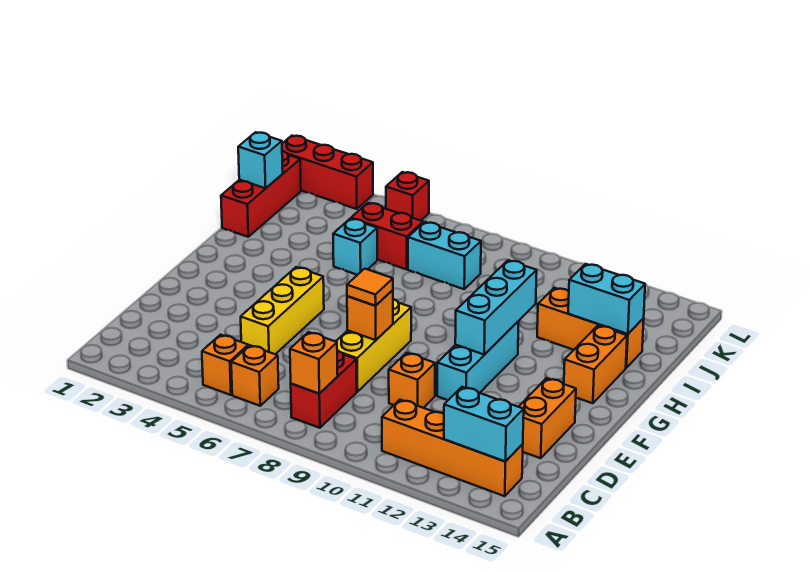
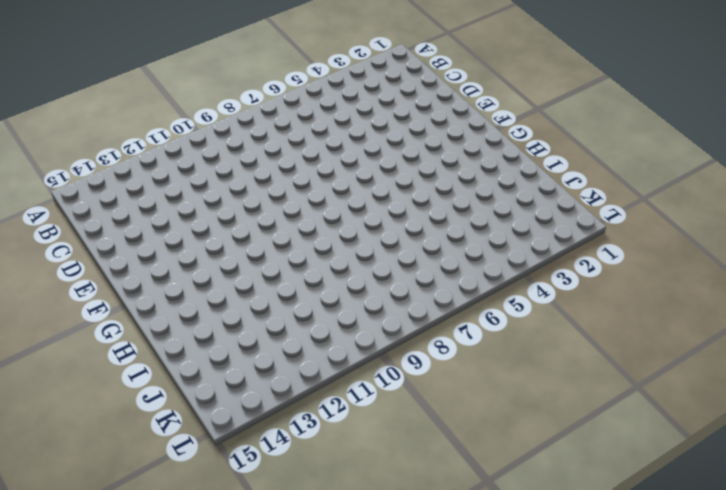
none -> orange 1x1 brick [202,335,248,395]
none -> orange 1x1 brick [231,345,279,406]
none -> red 1x2 brick [291,351,357,428]

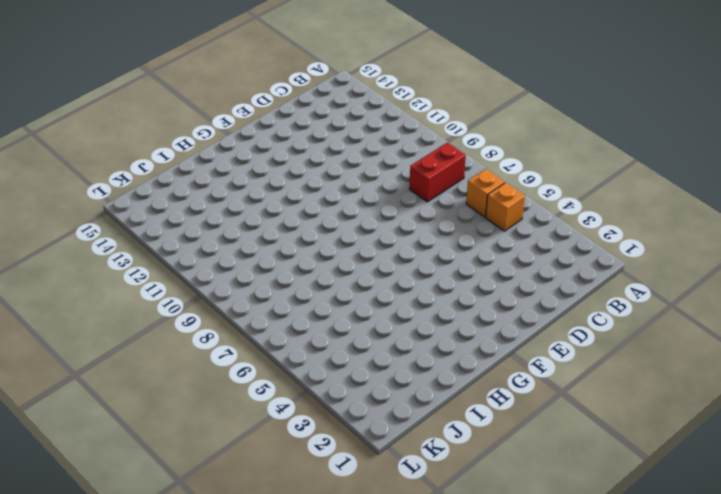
none -> orange 1x4 brick [382,400,523,496]
none -> yellow 1x3 brick [241,267,324,354]
none -> yellow 1x3 brick [336,299,411,392]

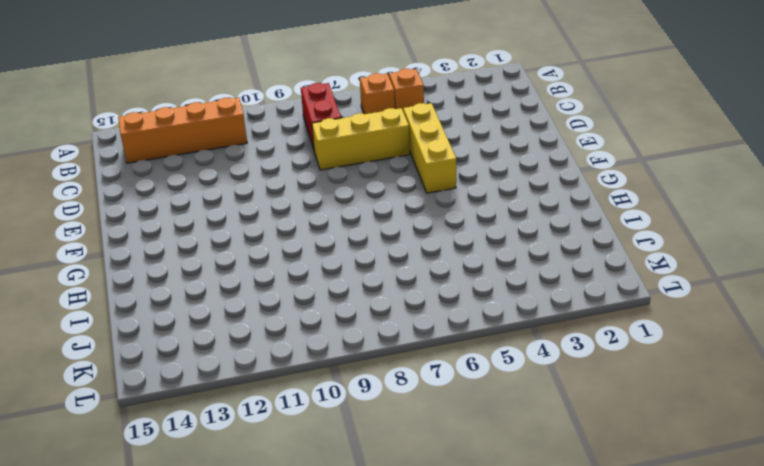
yellow 1x3 brick [312,108,410,170] -> yellow 1x3 brick turned to [336,299,411,392]
none -> orange 1x1 brick [389,353,435,408]
none -> orange 1x2 brick [519,378,576,458]
none -> cyan 1x3 brick [437,321,519,400]

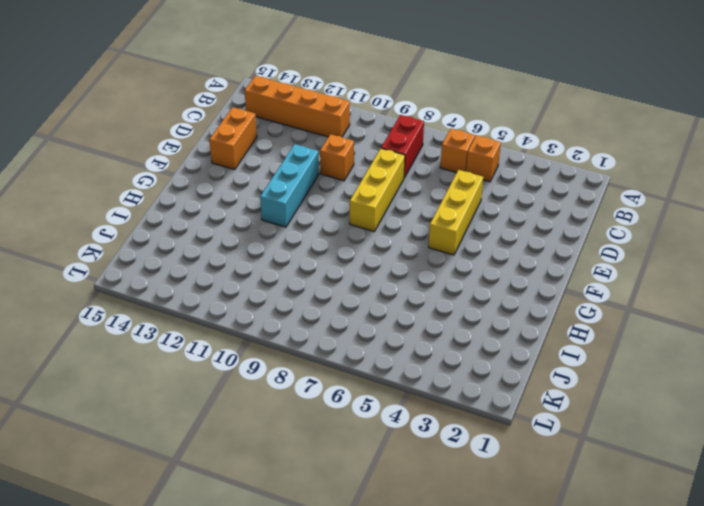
none -> orange 1x2 brick [564,326,627,403]
none -> red 1x3 brick [221,151,301,237]
none -> cyan 1x1 brick [333,219,377,275]

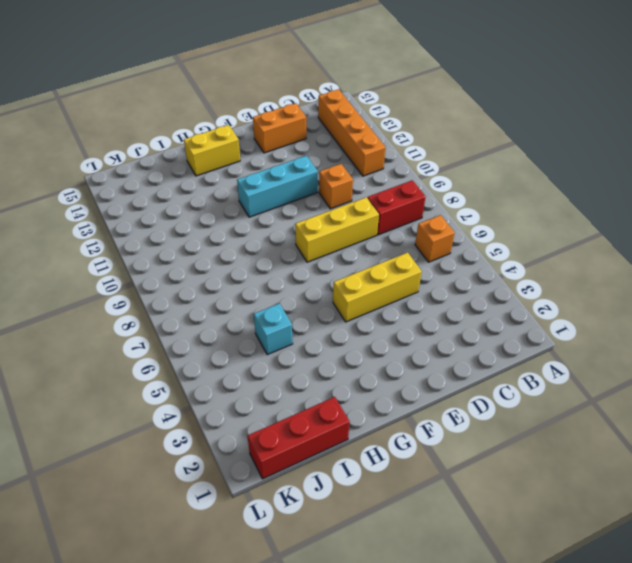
yellow 1x2 brick [184,125,240,176] -> orange 1x2 brick [564,326,627,403]
none -> orange 1x1 brick [202,335,248,395]
none -> orange 1x3 brick [537,288,644,368]
none -> red 1x2 brick [351,203,423,269]

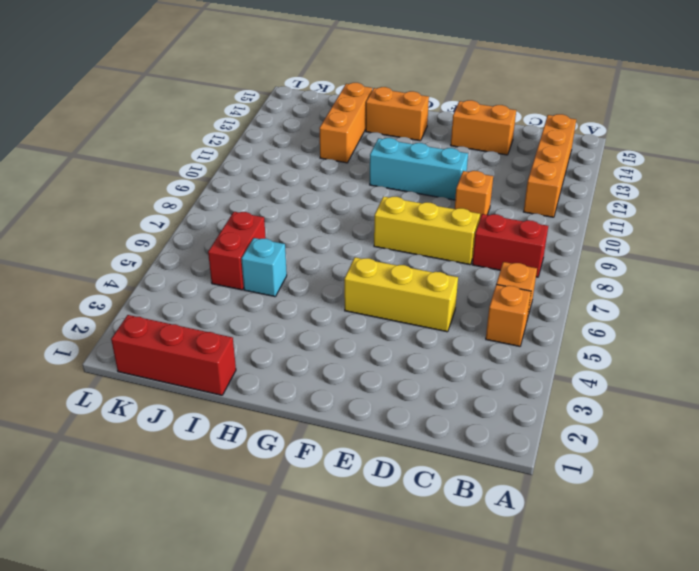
none -> cyan 1x2 brick [408,222,481,289]
none -> red 1x3 brick [282,136,373,209]
none -> red 1x1 brick [386,172,429,221]

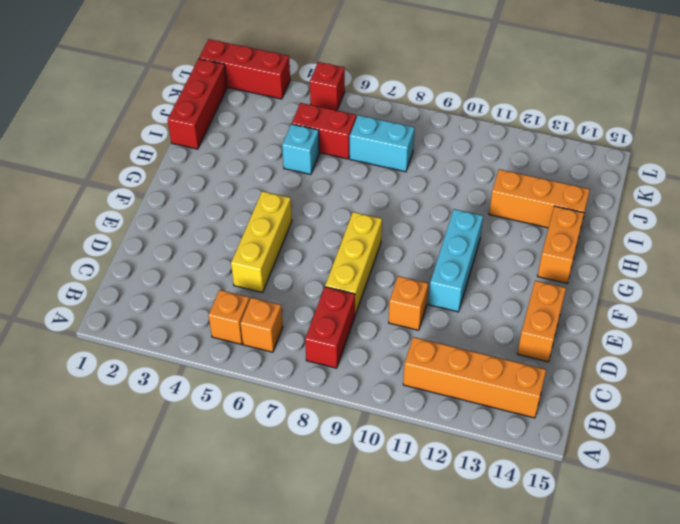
none -> orange 1x1 brick [290,332,338,394]
none -> cyan 1x2 brick [444,387,524,462]
none -> orange 1x1 brick [347,290,393,340]

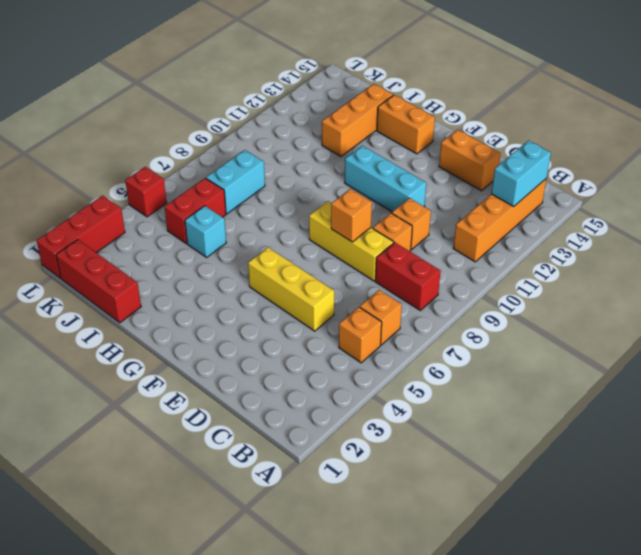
orange 1x1 brick [373,213,412,251] -> orange 1x1 brick moved to [290,332,338,394]
none -> cyan 1x3 brick [455,260,537,355]
none -> cyan 1x2 brick [568,264,645,334]
none -> cyan 1x1 brick [238,132,283,188]

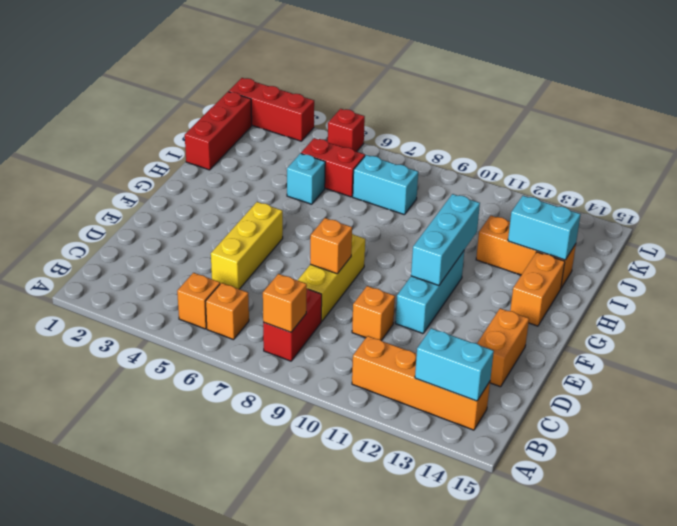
none -> cyan 1x1 brick [238,132,283,188]
none -> orange 1x1 tile [347,269,393,306]

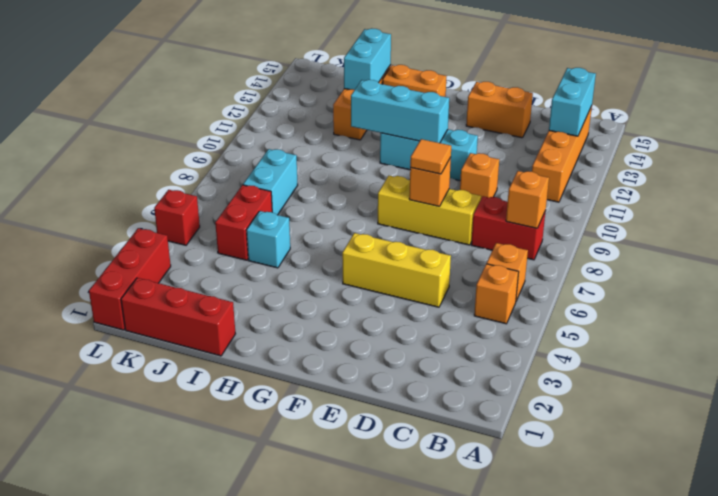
none -> cyan 1x1 brick [238,132,283,188]

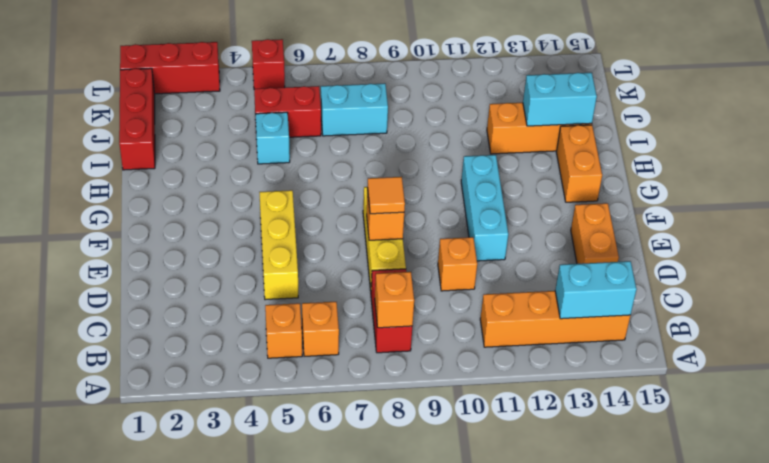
none -> cyan 1x3 brick [455,260,537,355]
none -> cyan 1x1 brick [238,132,283,188]

